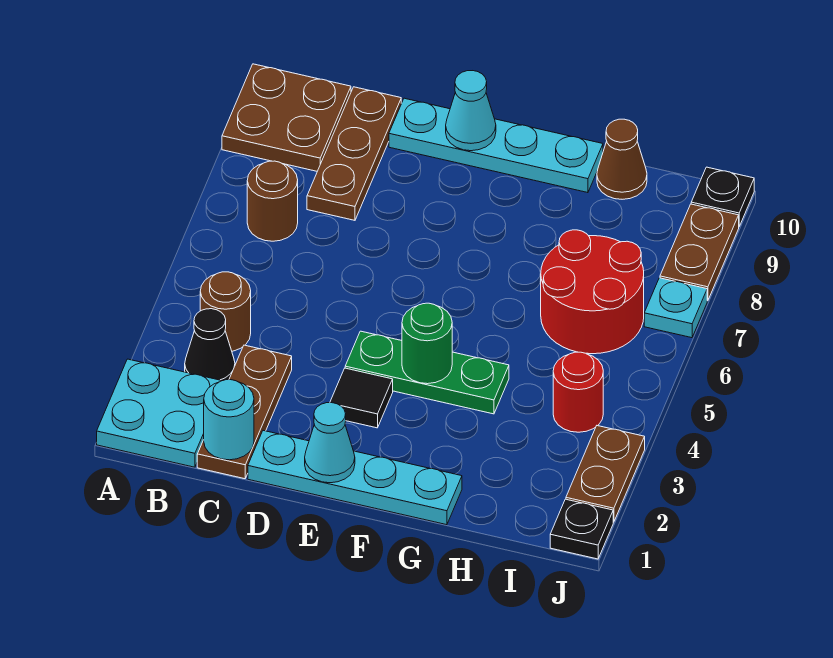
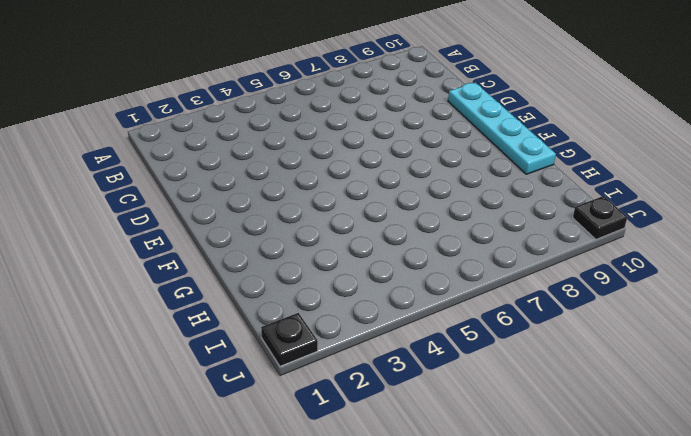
none -> cyan 2x2 plate [97,359,222,467]
none -> brown 2x2 plate [222,64,351,171]
none -> black 1x1 cone [185,309,235,381]

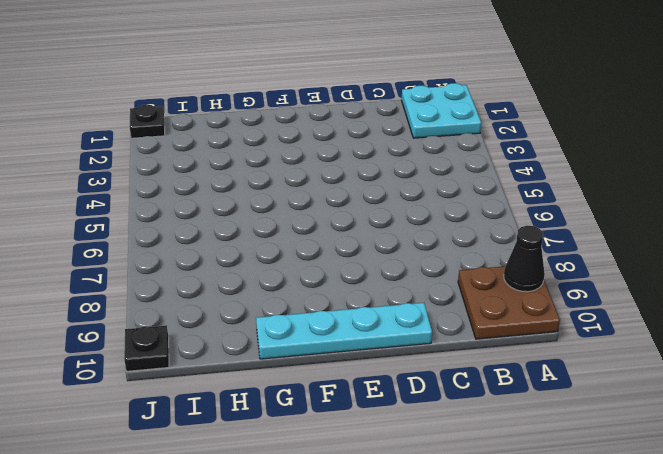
black 1x1 cone [504,226,545,292] -> black 1x1 cone moved to [185,309,235,381]
none -> brown 1x1 round brick [200,272,251,351]
none -> brown 1x1 round brick [247,161,298,241]
none -> brown 1x3 plate [197,345,292,479]

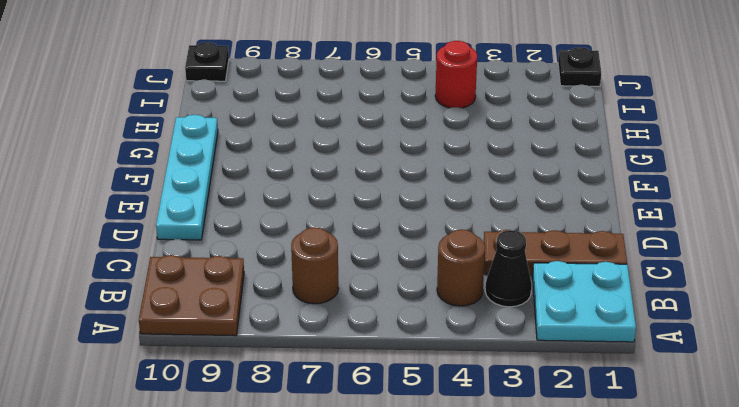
none -> brown 1x3 plate [307,87,401,220]
none -> cyan 1x4 plate [248,431,462,525]
none -> black 1x1 tile [330,368,393,428]

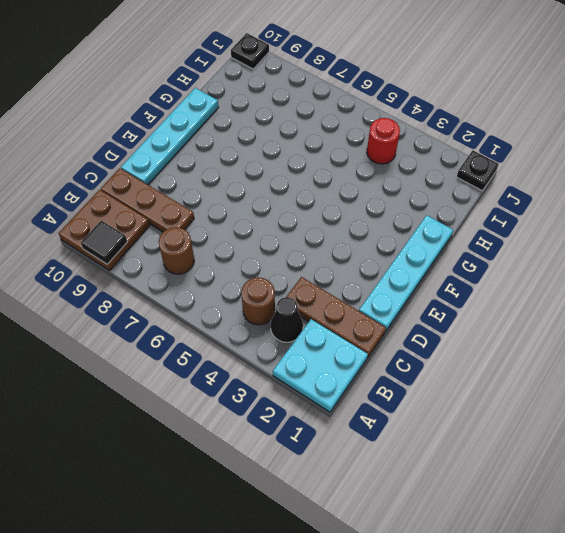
black 1x1 tile [81,220,127,264] -> black 1x1 tile moved to [330,368,393,428]
none -> green 1x3 plate [345,331,509,414]
none -> red 2x2 round brick [541,230,644,354]
none -> brown 1x1 cone [597,119,647,199]

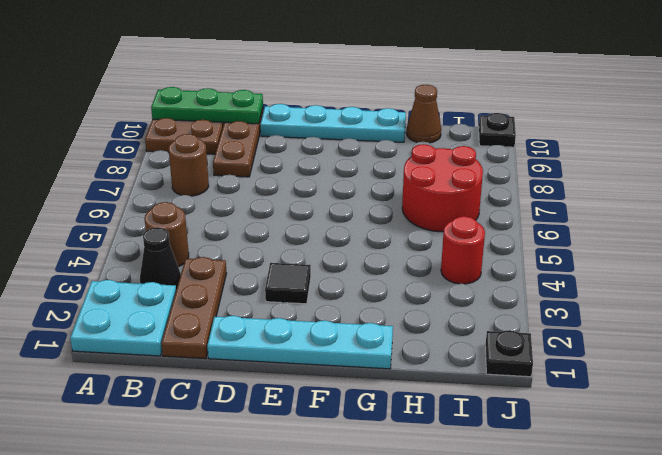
green 1x3 plate [151,87,263,124] -> green 1x3 plate moved to [345,331,509,414]
none -> brown 1x2 plate [566,426,645,522]
none -> cyan 1x1 plate [644,278,707,338]
none -> brown 1x2 plate [660,204,739,301]

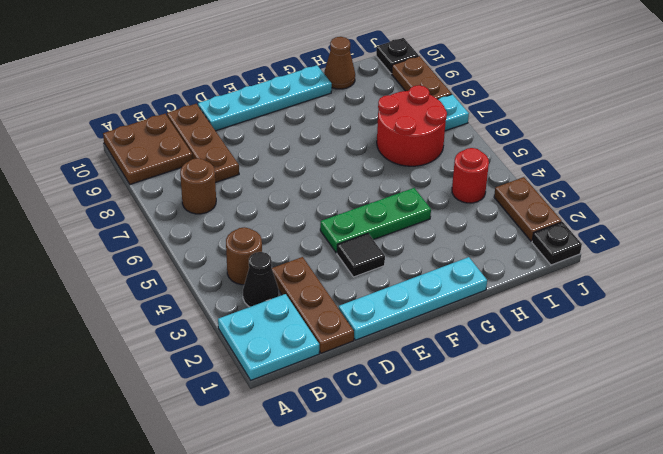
none -> cyan 1x1 round brick [204,380,254,460]
none -> cyan 1x1 cone [305,403,355,483]
none -> cyan 1x1 cone [446,71,496,151]

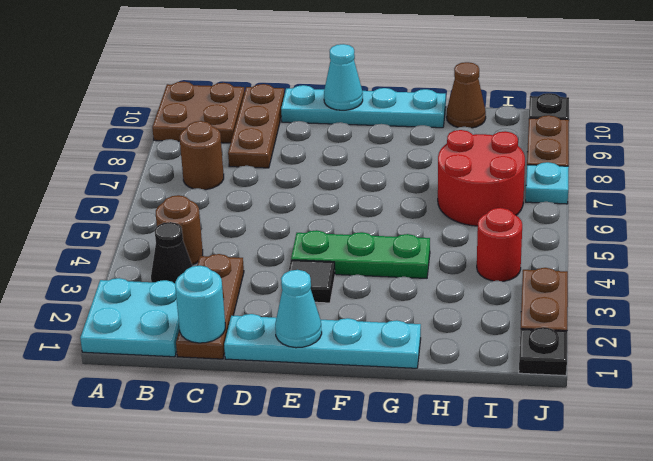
none -> green 1x1 round brick [402,303,452,384]

